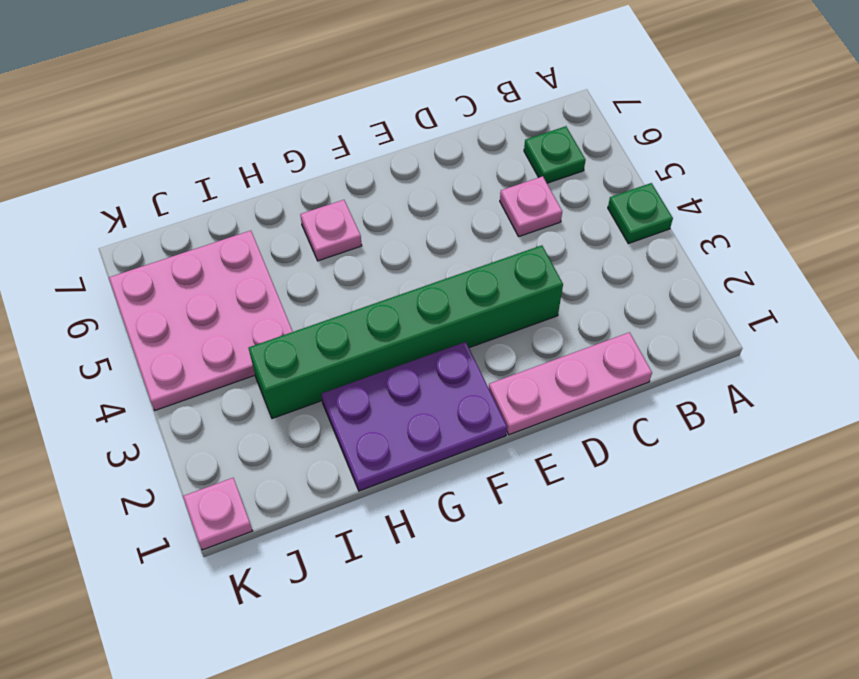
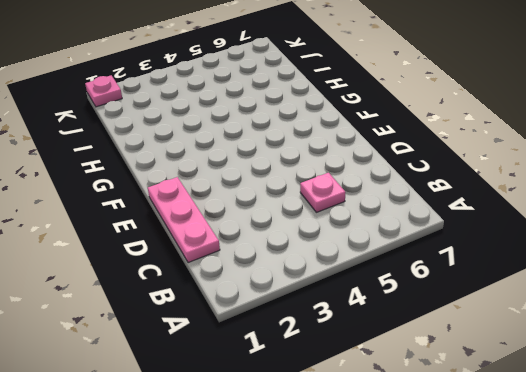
none -> green 1x1 plate [608,183,673,244]
none -> green 1x1 plate [524,126,586,183]

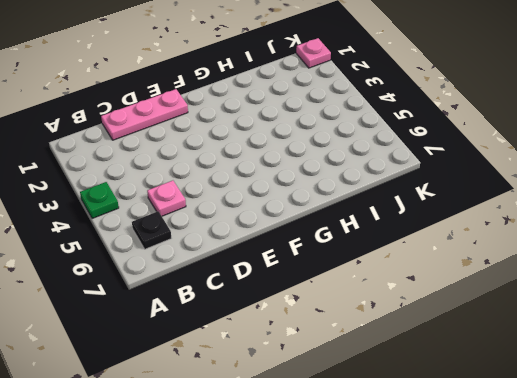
black 1x1 plate [132,211,171,249] -> green 1x1 plate [524,126,586,183]
none -> green 1x6 brick [249,245,563,419]
none -> purple 2x3 plate [321,342,507,491]

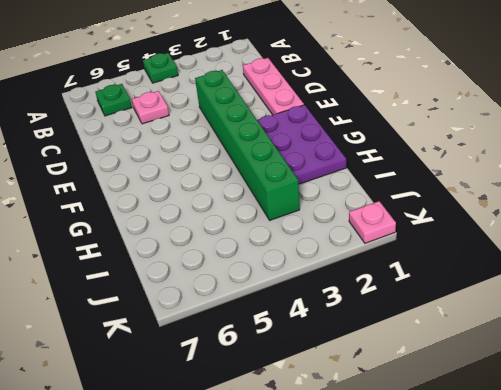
none -> pink 1x1 plate [300,200,362,261]
none -> pink 3x3 plate [109,231,293,410]

